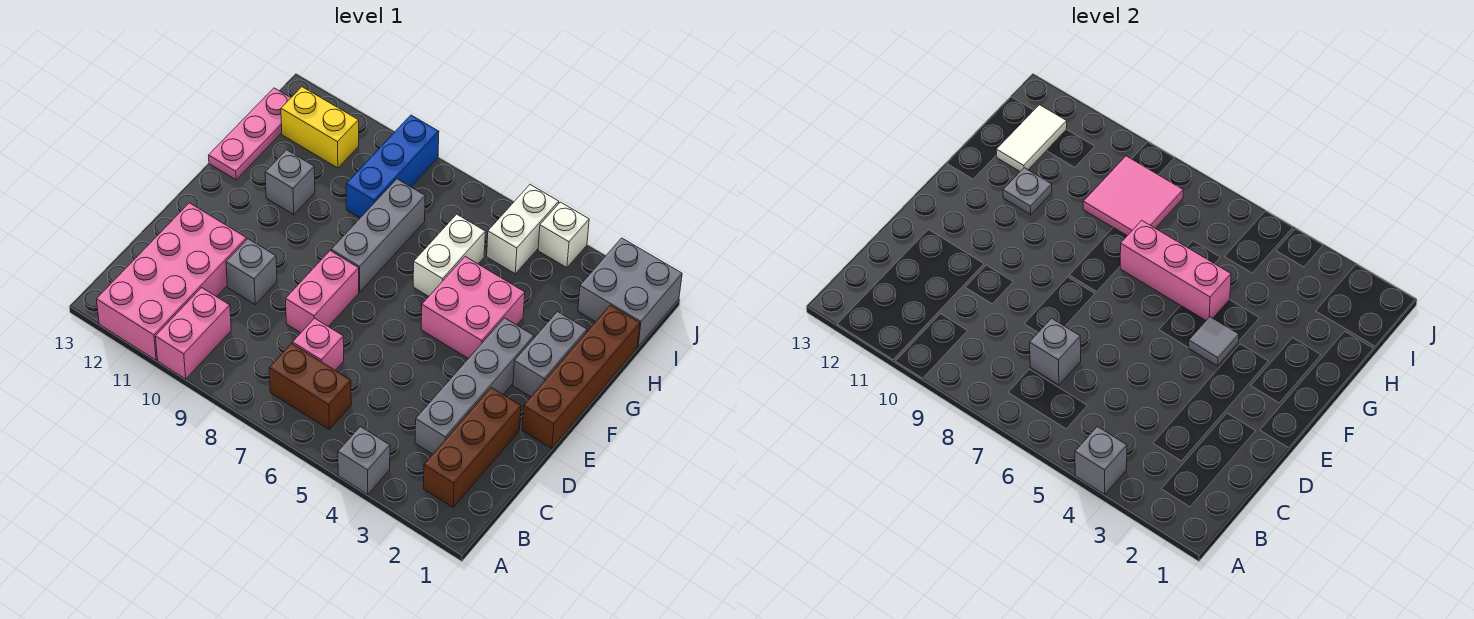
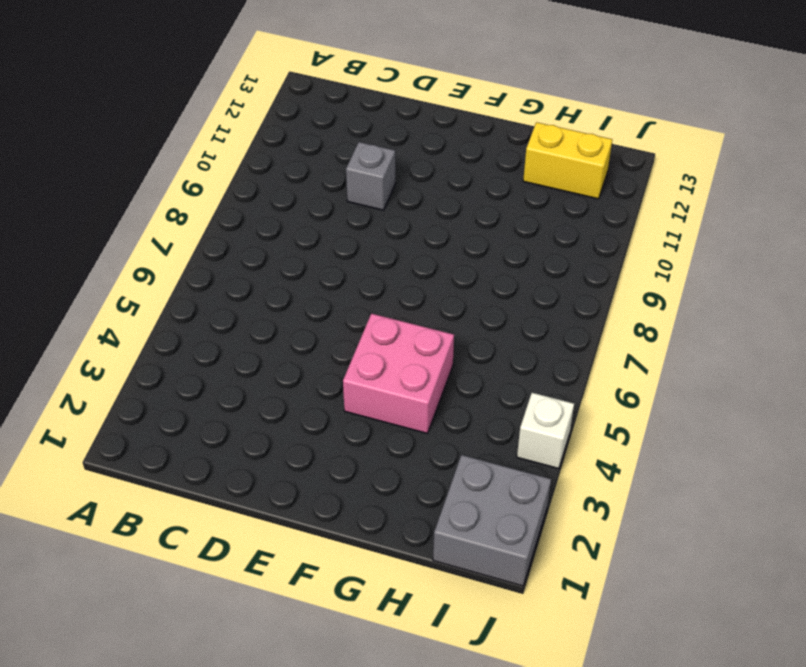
yellow 1x2 brick [523,122,612,199] -> yellow 1x2 brick turned to [281,87,359,168]
none -> grey 1x1 brick [338,427,390,494]
none -> pink 1x2 brick [155,288,231,379]
none -> pink 2x4 brick [96,203,247,360]

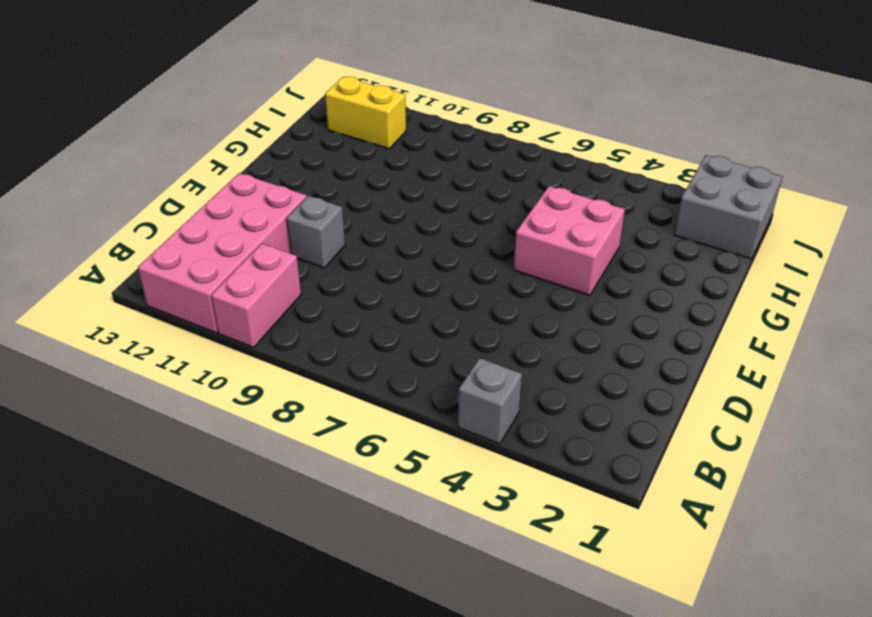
none -> brown 1x3 brick [423,388,521,507]
none -> brown 1x2 brick [269,344,351,429]
none -> grey 1x4 brick [415,318,534,454]

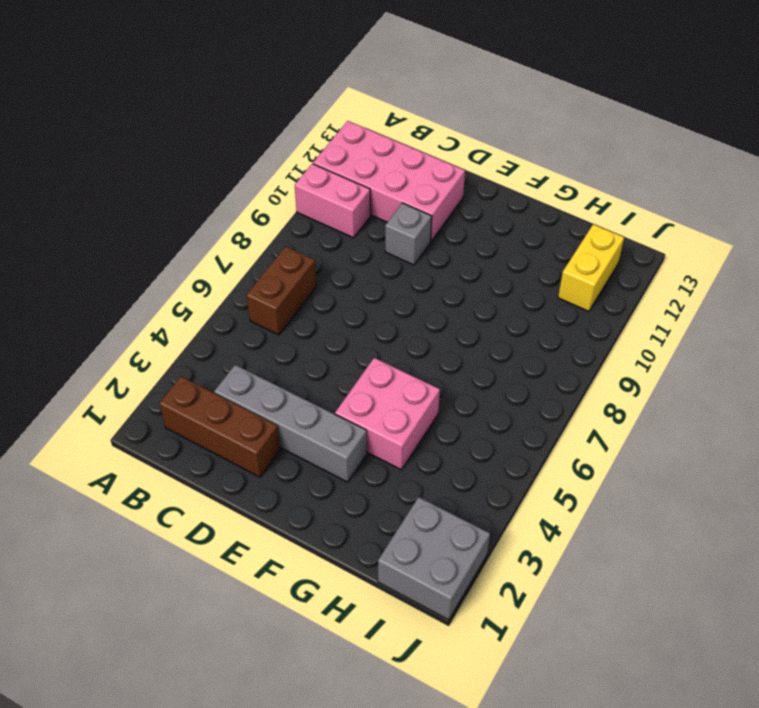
none -> grey 1x1 brick [338,427,390,494]
none -> pink 1x1 brick [293,318,344,370]
none -> pink 1x2 brick [286,251,359,333]

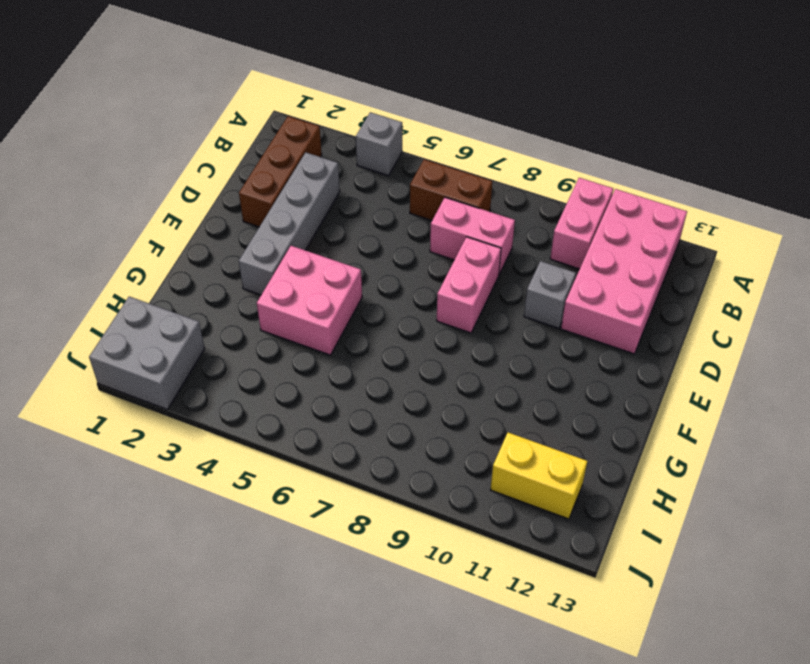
pink 1x2 brick [430,197,515,274] -> pink 1x1 brick [293,318,344,370]
none -> brown 1x4 brick [522,305,640,448]
none -> grey 1x2 brick [513,312,587,397]
none -> grey 1x3 brick [331,179,425,292]

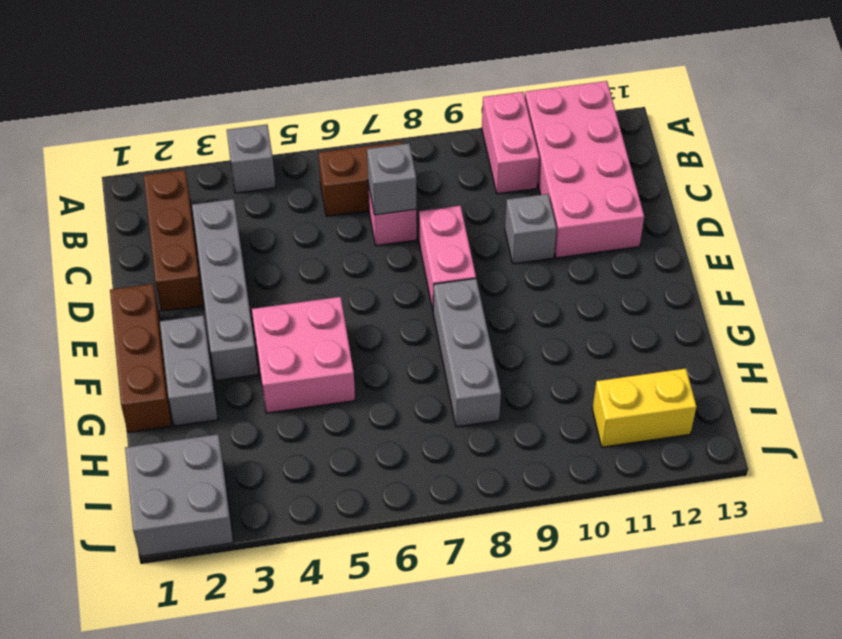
brown 1x3 brick [110,284,172,432] -> brown 1x4 brick [522,305,640,448]
none -> white 1x2 brick [413,214,485,296]
none -> grey 1x1 brick [265,150,315,215]
none -> pink 1x3 plate [208,88,291,180]

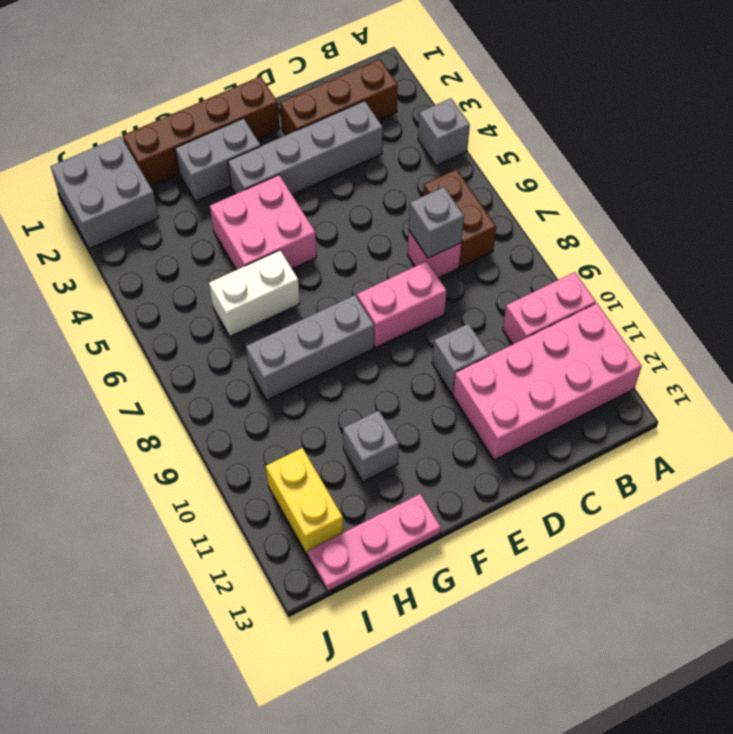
none -> blue 1x3 brick [346,115,439,218]
none -> white 1x2 brick [487,185,559,274]
none -> white 1x1 brick [538,202,589,268]

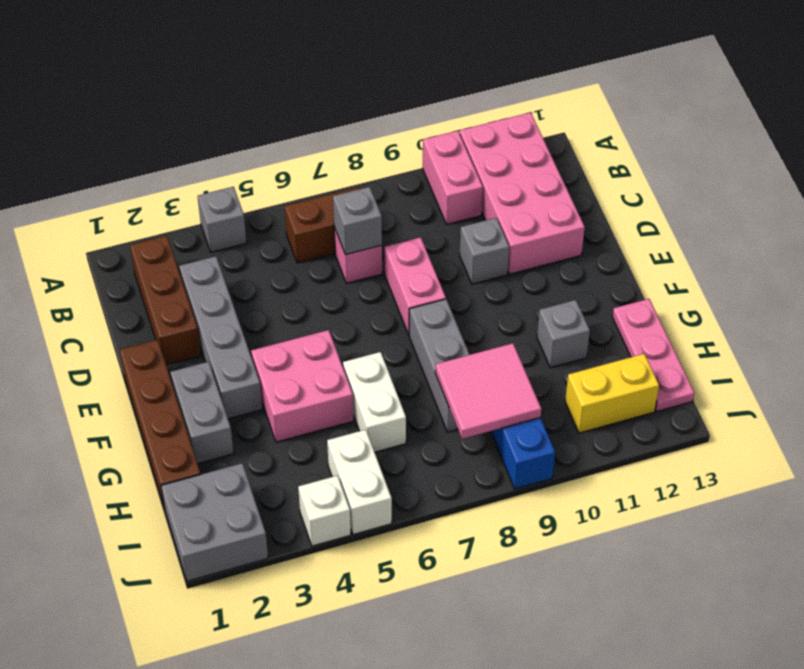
none -> grey 1x1 brick [1075,427,1127,494]
none -> grey 1x1 tile [1189,317,1239,366]
none -> pink 1x3 brick [1120,220,1231,320]

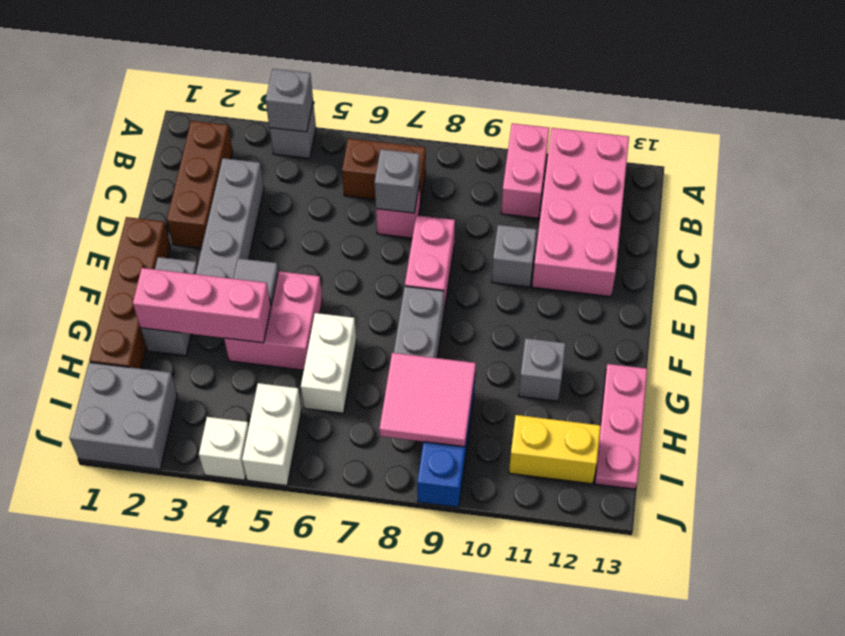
pink 1x3 brick [133,268,271,343] -> pink 1x3 brick moved to [1120,220,1231,320]
none -> grey 1x1 plate [1003,168,1052,215]
none -> white 1x2 tile [996,105,1067,171]

